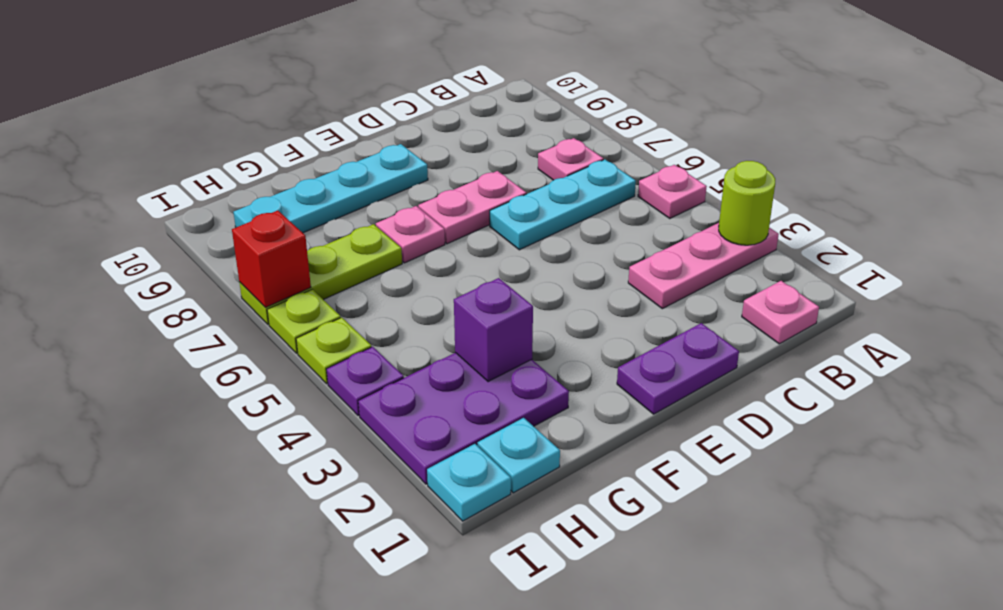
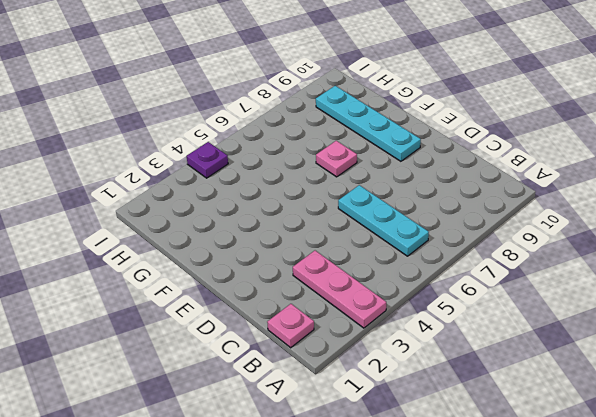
none -> pink 1x1 plate [638,165,707,218]
none -> pink 1x1 plate [538,138,603,180]
none -> purple 1x2 plate [617,323,739,414]

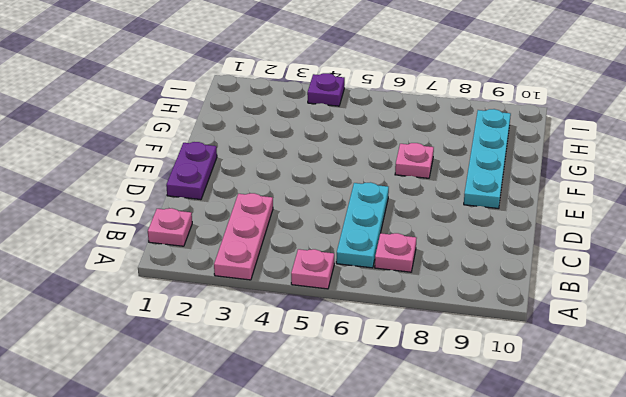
none -> pink 1x2 plate [418,171,526,244]
none -> purple 2x3 plate [358,353,569,484]
none -> lime 1x3 plate [239,224,402,324]

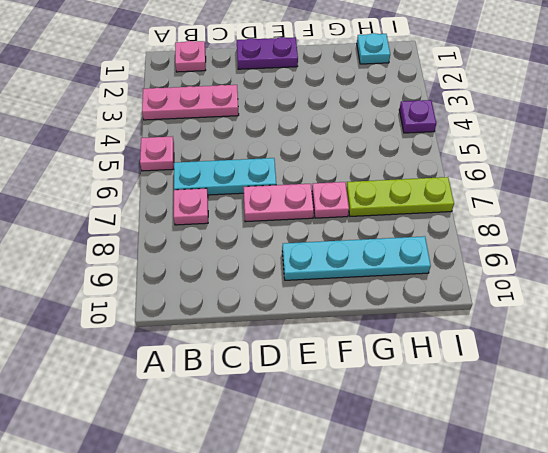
none -> purple 2x3 plate [358,353,569,484]
none -> cyan 1x1 plate [427,444,511,521]
none -> lime 1x1 plate [296,317,371,384]

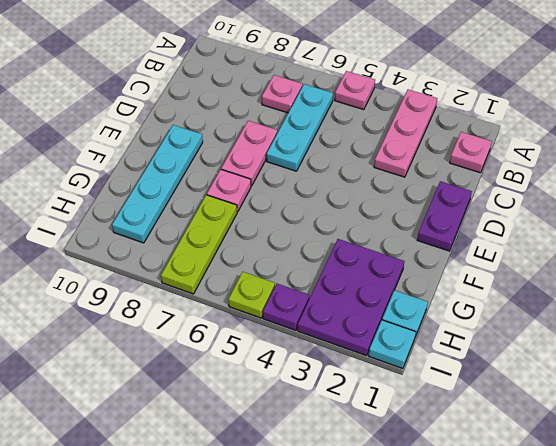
none -> lime 1x1 plate [267,289,341,353]
none -> lime 1x1 round brick [719,161,775,245]
none -> purple 1x1 brick [454,278,533,382]

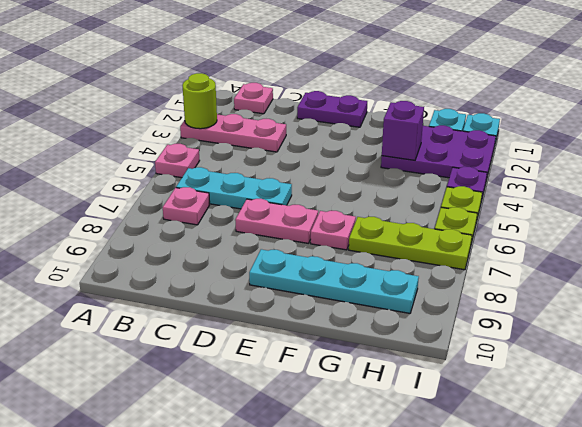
none -> red 1x1 brick [232,210,311,307]

